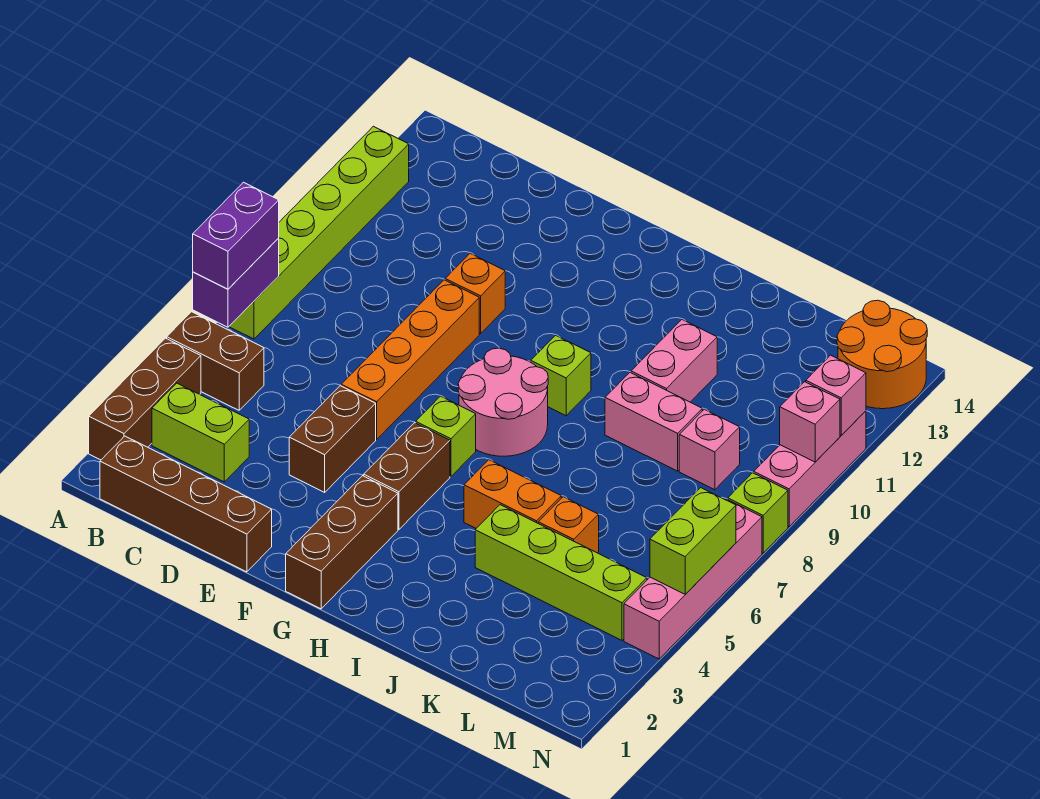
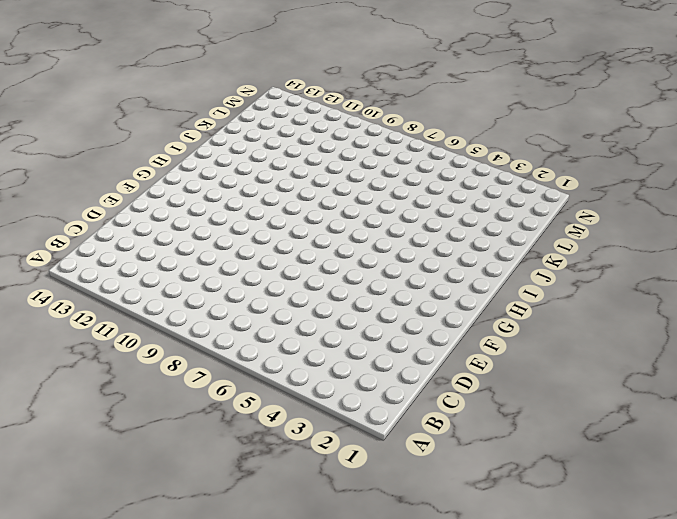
none -> brown 1x3 brick [89,338,201,460]
none -> brown 1x2 brick [167,312,264,410]
none -> lime 1x6 brick [229,126,409,339]

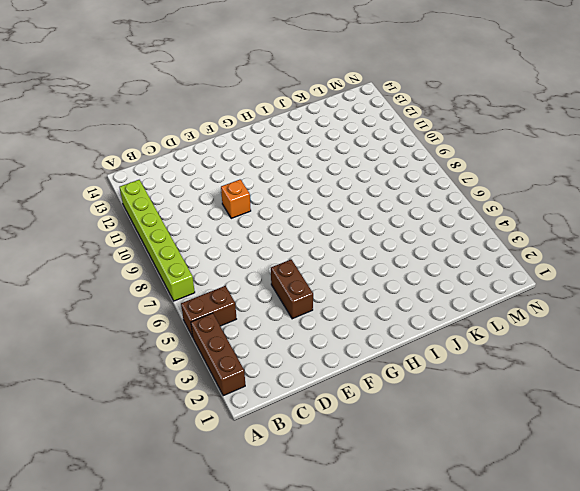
none -> brown 1x4 brick [100,436,272,572]
none -> lime 1x2 brick [152,383,249,482]
none -> orange 1x4 brick [341,280,479,439]

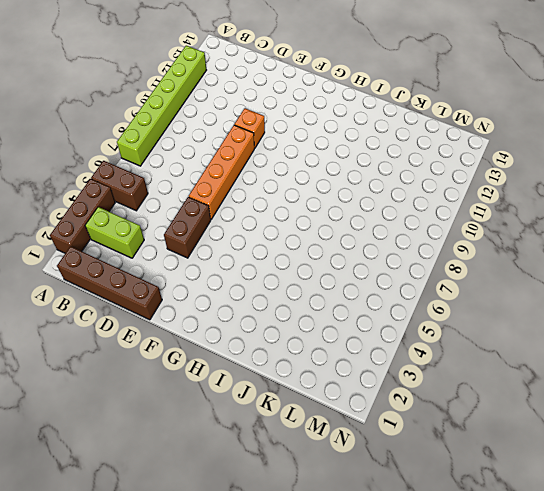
none -> brown 1x3 brick [286,476,398,609]
none -> brown 1x2 brick [364,423,450,529]
none -> lime 1x1 brick [416,396,476,476]

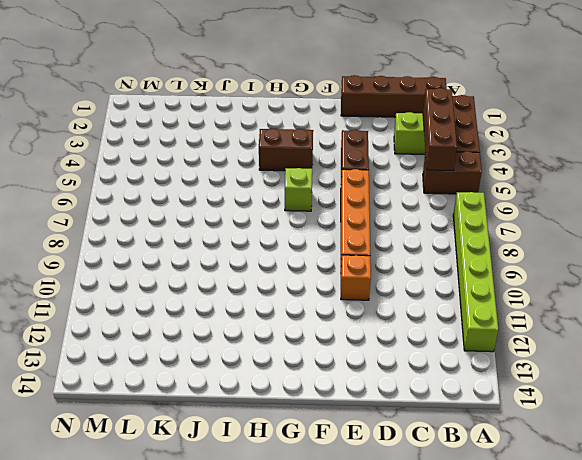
brown 1x3 brick [423,88,457,171] -> brown 1x3 brick moved to [286,476,398,609]
brown 1x2 brick [259,128,313,171] -> brown 1x2 brick turned to [364,423,450,529]
none -> pink 2x2 round brick [458,348,548,456]
none -> lime 1x1 brick [531,335,591,416]
none -> orange 1x2 brick [464,460,561,528]

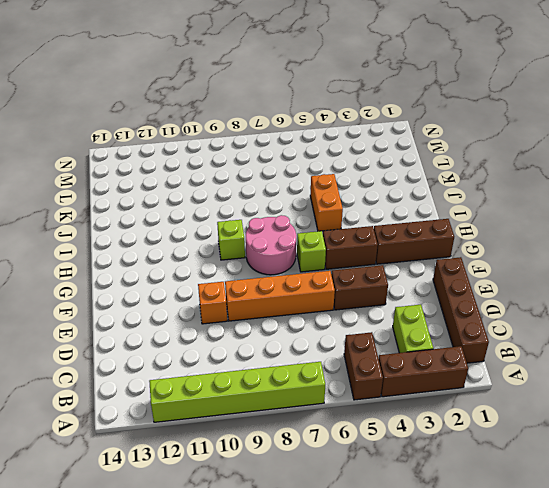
none -> lime 1x4 brick [475,505,647,640]
none -> pink 1x2 brick [605,373,702,471]
none -> pink 1x2 brick [631,320,717,402]

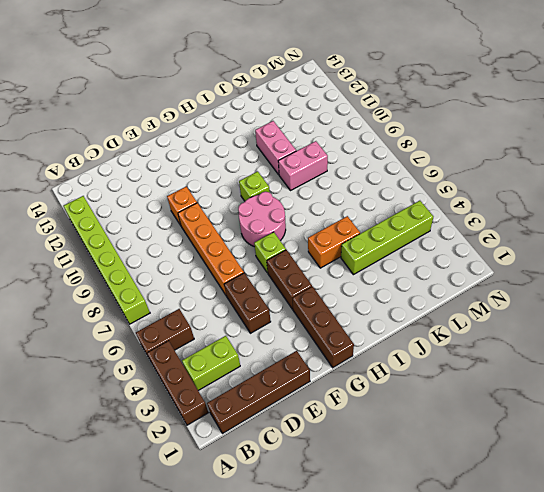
none -> orange 1x1 brick [538,497,599,553]
none -> pink 1x1 brick [679,409,740,490]
none -> orange 2x2 round brick [837,300,927,409]

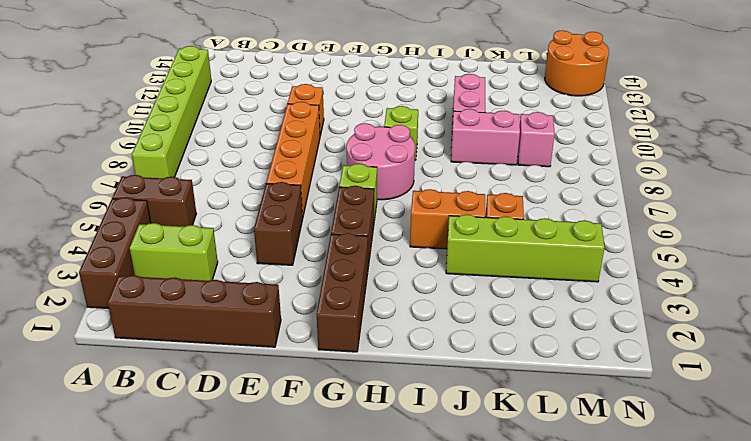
none -> pink 1x4 brick [624,499,762,659]
none -> lime 1x1 brick [728,473,788,553]
none -> pink 1x3 brick [754,411,866,527]

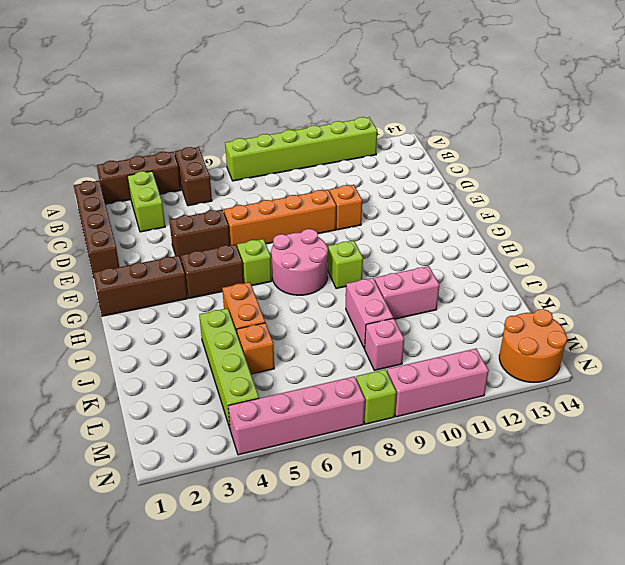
none -> purple 1x2 brick [193,238,279,327]
none -> lime 1x2 brick [650,488,736,594]
none -> pink 1x1 brick [780,382,840,462]

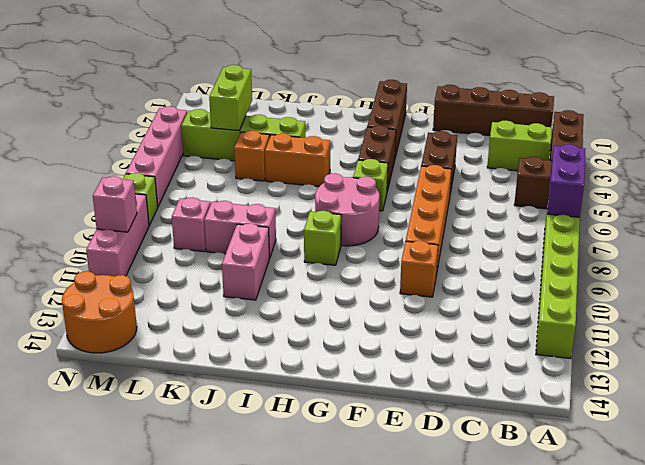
lime 1x2 brick [209,65,252,131] -> lime 1x2 brick moved to [650,488,736,594]
none -> pink 1x1 brick [806,355,866,435]
none -> purple 1x2 brick [193,182,279,289]

